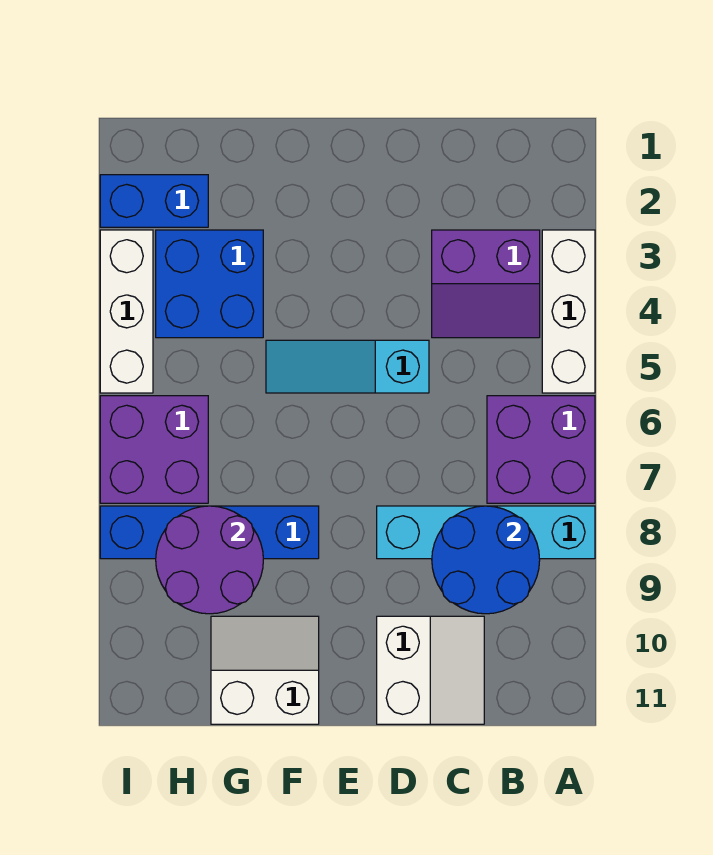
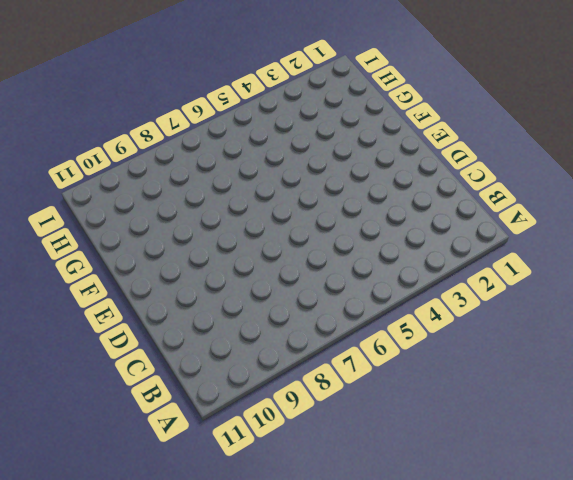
none -> white 1x3 brick [542,230,595,393]
none -> purple 2x2 brick [487,396,595,503]
none -> cyan 1x4 brick [377,506,595,559]

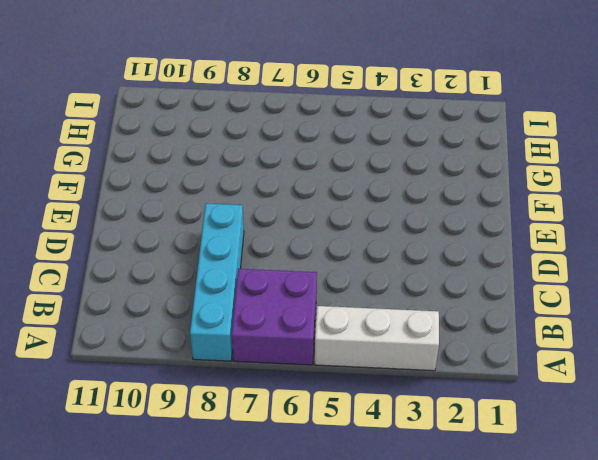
none -> purple 2x2 slope [432,230,540,338]
none -> white 2x2 slope [377,616,484,724]
none -> cyan 1x3 slope [266,340,429,393]

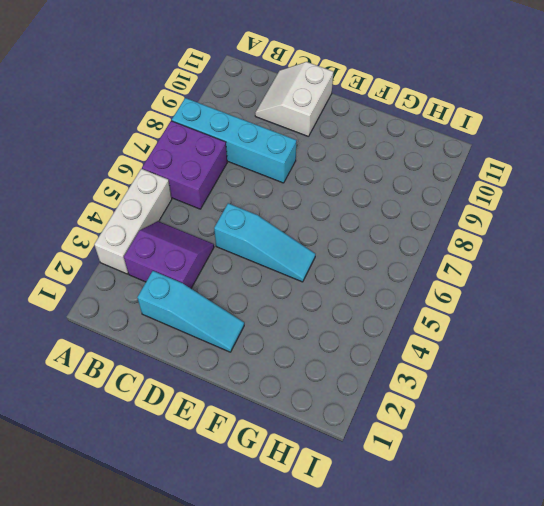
cyan 1x3 slope [137,271,244,352] -> none
none -> blue 1x4 brick [100,506,319,559]
none -> white 2x2 slope [211,616,319,724]
none -> blue 2x2 brick [156,230,263,338]

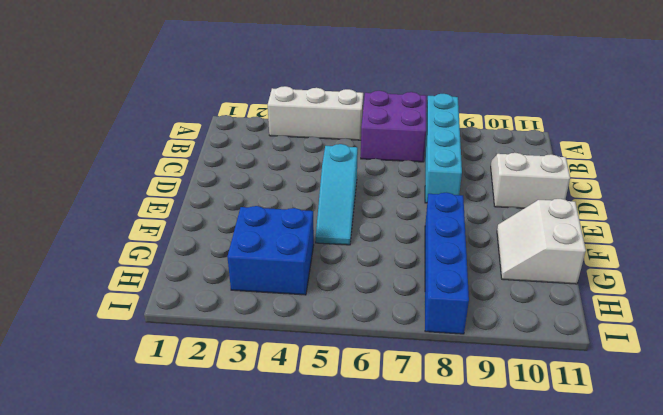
none -> purple 2x2 slope [432,230,540,338]
none -> blue 1x2 brick [100,175,208,227]
none -> purple 2x2 brick [100,396,208,503]

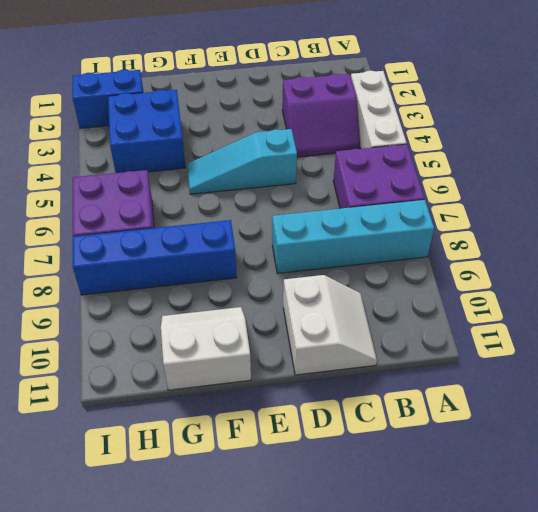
none -> white 1x3 brick [100,230,153,393]
none -> blue 2x2 round brick [432,506,540,614]
none -> purple 2x2 round brick [156,506,263,614]

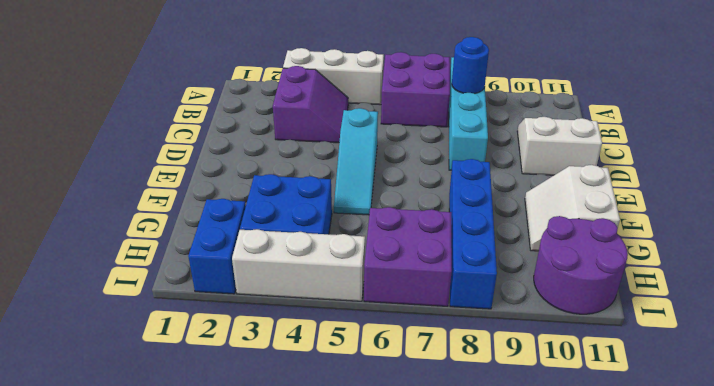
blue 1x1 round brick [452,37,489,94] -> blue 2x2 round brick [432,506,540,614]
purple 2x2 round brick [534,216,628,314] -> purple 2x2 round brick moved to [156,506,263,614]

